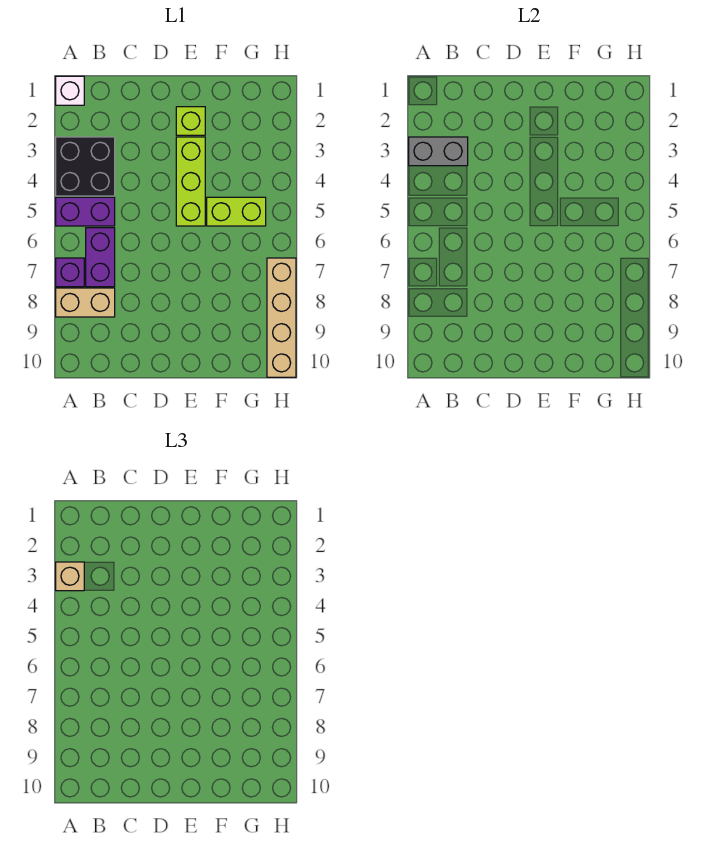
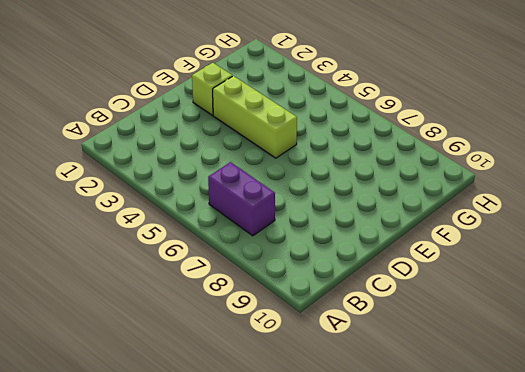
none -> white 1x1 brick [56,76,84,105]
none -> black 2x2 brick [56,137,115,196]
none -> purple 1x2 brick [56,197,115,226]

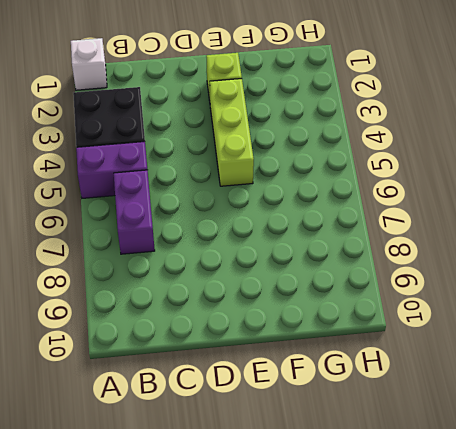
none -> purple 1x1 brick [56,258,84,287]
none -> tan 1x2 brick [56,288,115,317]
none -> lime 1x2 brick [207,197,266,226]

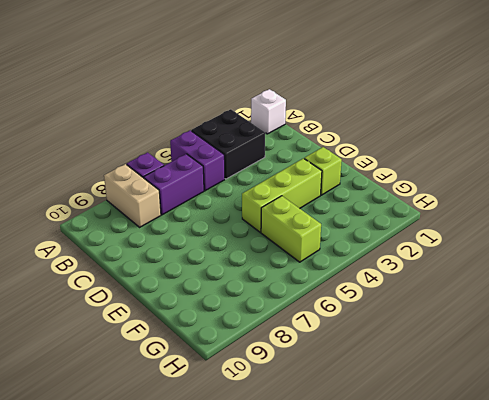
none -> tan 1x4 brick [267,258,296,377]
none -> grey 1x2 brick [409,137,468,166]
none -> tan 1x1 brick [56,562,84,591]

